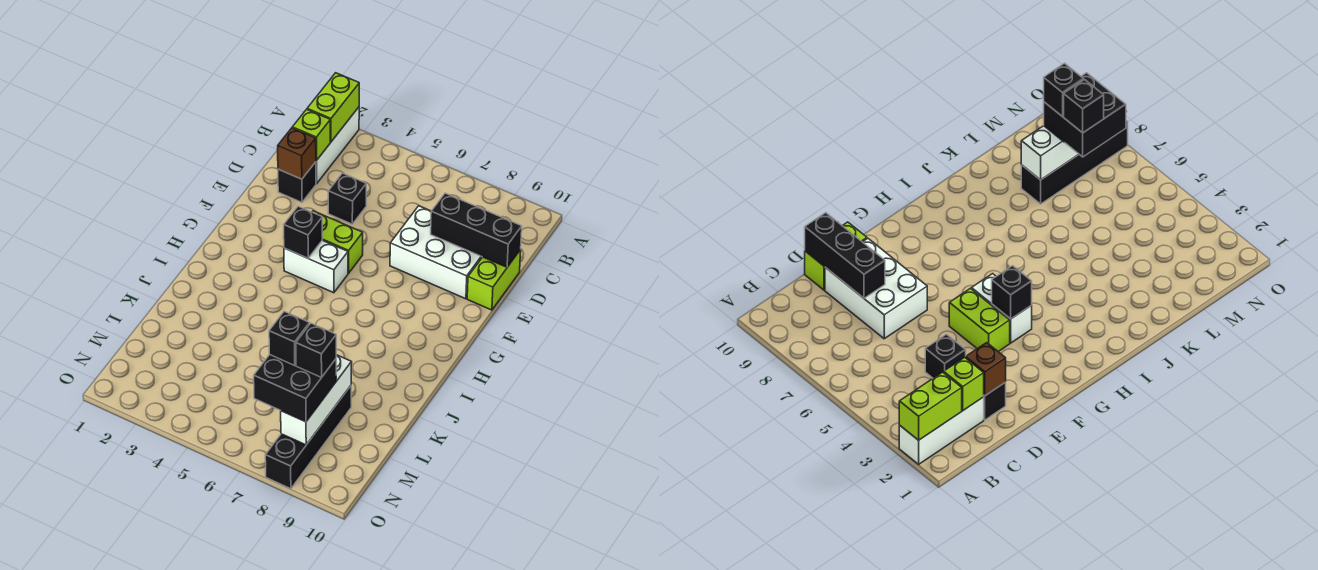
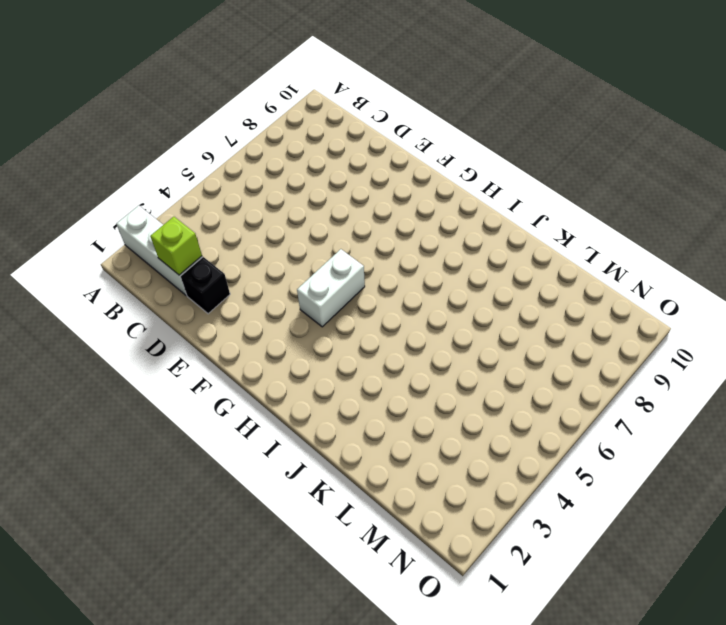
none -> black 1x1 brick [328,173,366,224]
none -> white 2x3 brick [390,206,482,299]
none -> lime 1x2 brick [467,250,521,310]

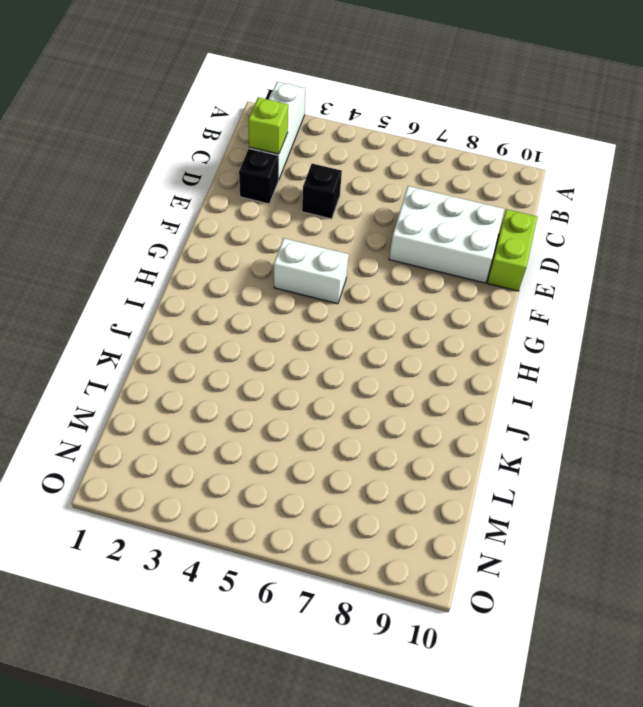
none -> lime 1x2 brick [312,211,363,273]
none -> black 1x4 brick [265,386,351,489]
none -> lime 1x2 brick [307,73,359,142]

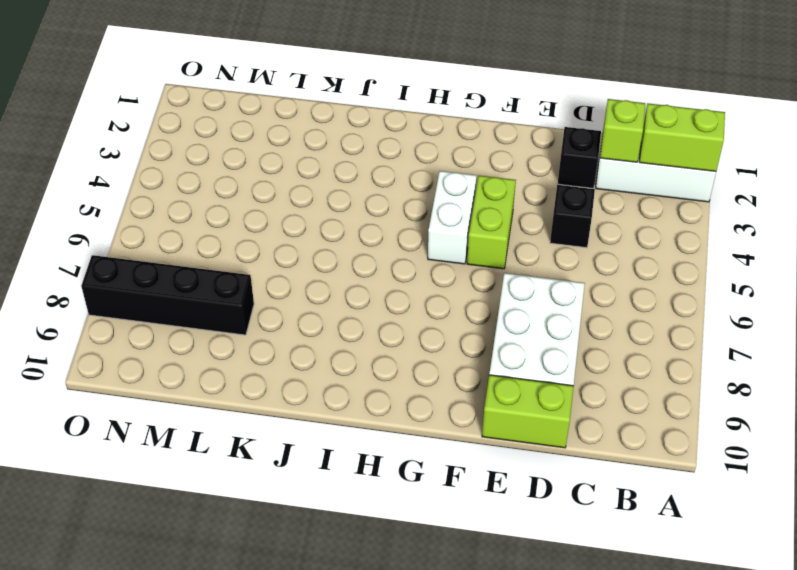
none -> brown 1x1 brick [278,128,316,179]
none -> black 1x3 brick [431,193,522,267]
none -> black 1x1 brick [284,206,322,258]

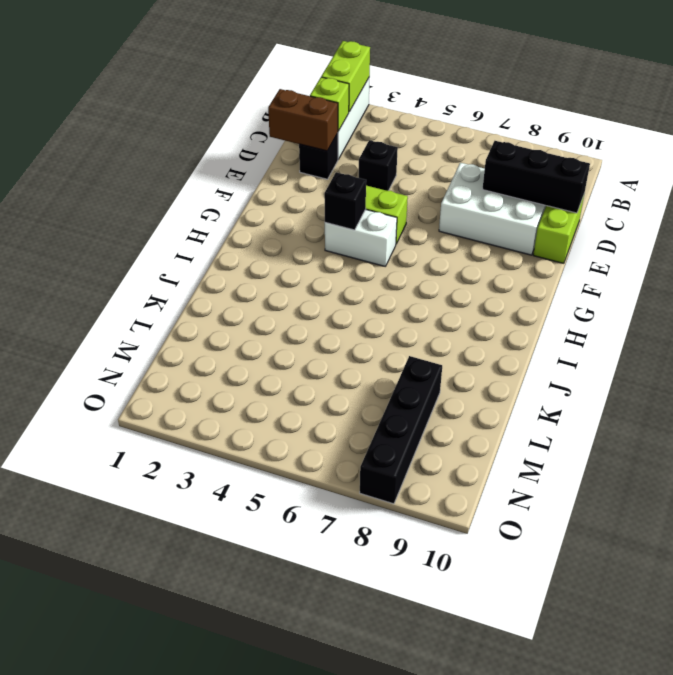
brown 1x2 brick [268,89,338,151] -> brown 1x1 brick [278,128,316,179]
none -> white 1x3 brick [281,355,352,445]
none -> black 2x2 brick [254,355,336,422]
none -> black 1x1 brick [269,311,309,365]

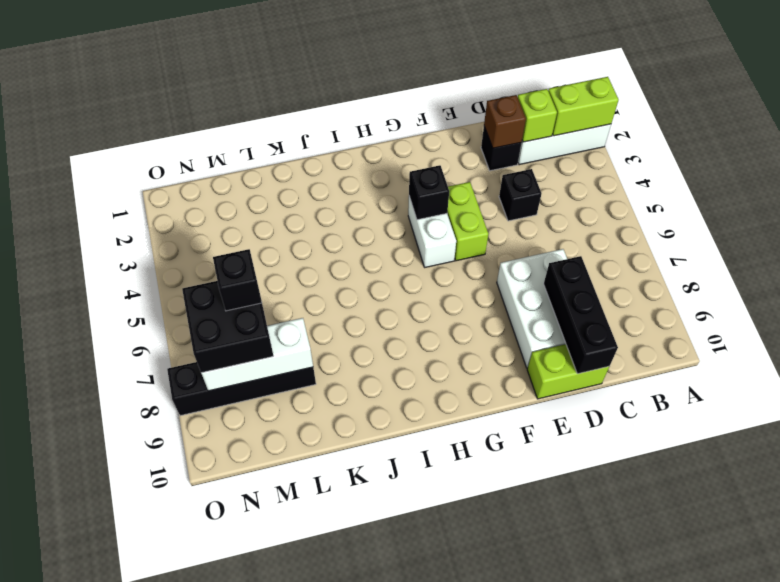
none -> black 1x1 brick [296,323,336,378]

